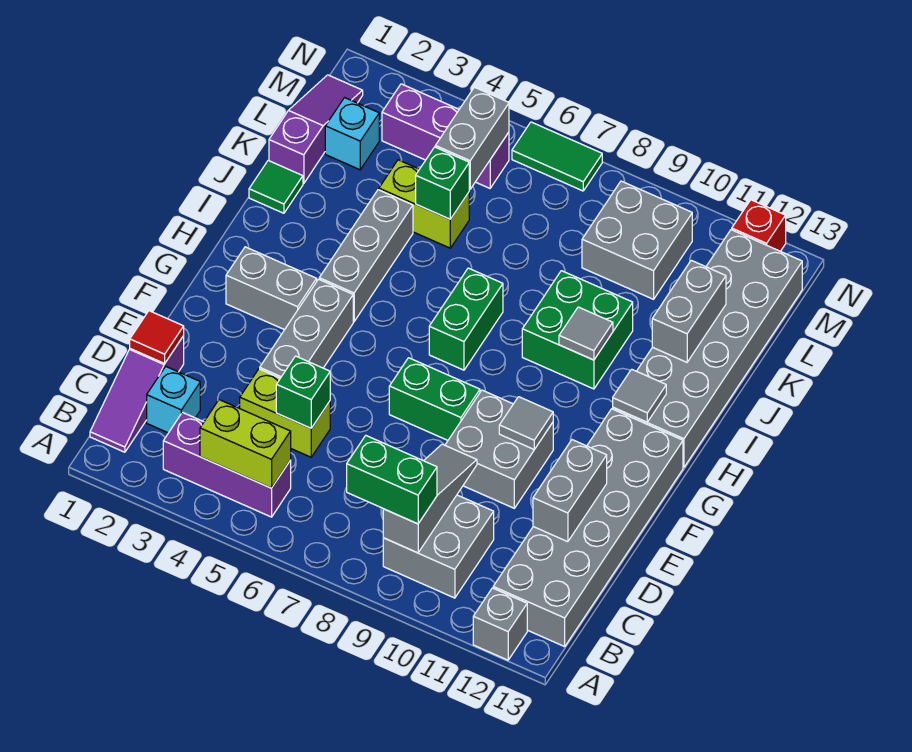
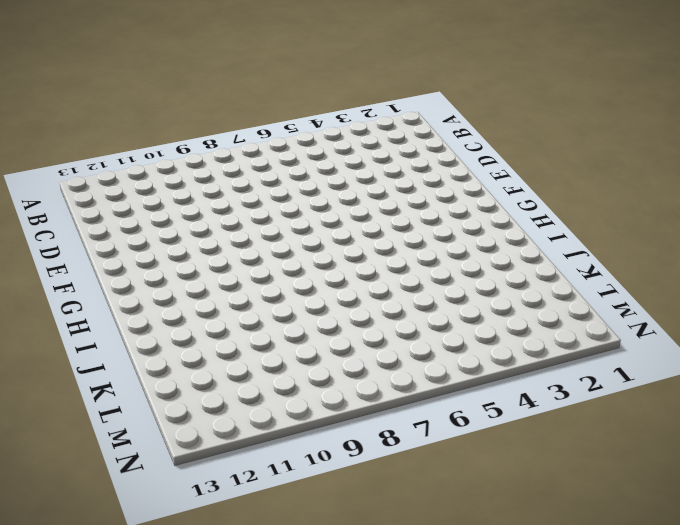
none -> grey 1x1 brick [473,588,527,660]
none -> purple 1x3 slope [90,336,184,452]
none -> purple 1x3 brick [163,412,291,517]
none -> grey 2x2 brick [383,495,494,598]

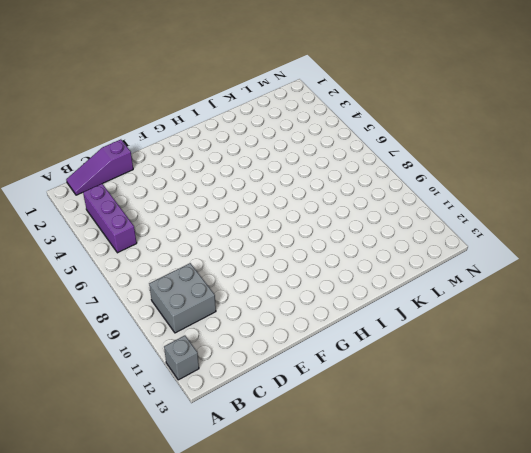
none -> grey 2x6 brick [493,409,683,647]
none -> cyan 1x1 brick [147,366,200,433]
none -> lime 1x2 brick [240,369,330,457]
none -> grey 1x3 brick [260,279,353,378]

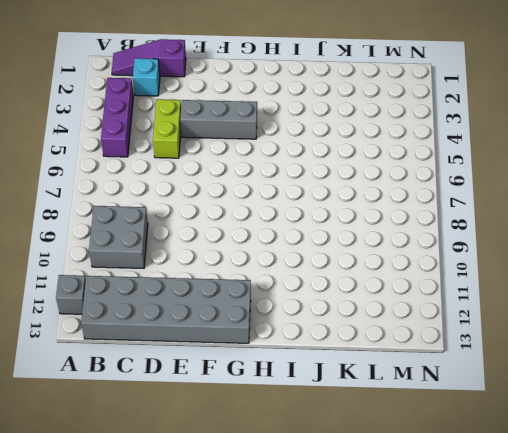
none -> grey 2x2 brick [445,390,553,508]
none -> green 1x2 brick [389,358,480,440]
none -> grey 1x2 brick [226,247,317,330]
none -> grey 1x3 brick [319,190,413,322]

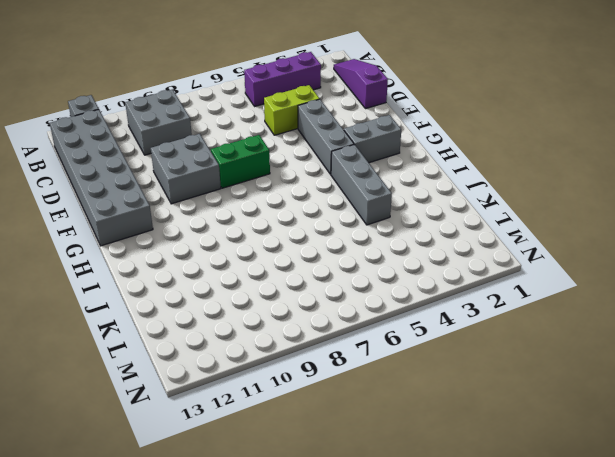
none -> cyan 1x1 brick [147,366,200,433]
none -> green 1x2 brick [429,268,503,370]
none -> grey 2x6 brick [613,230,802,467]
none -> green 2x2 brick [522,271,633,389]

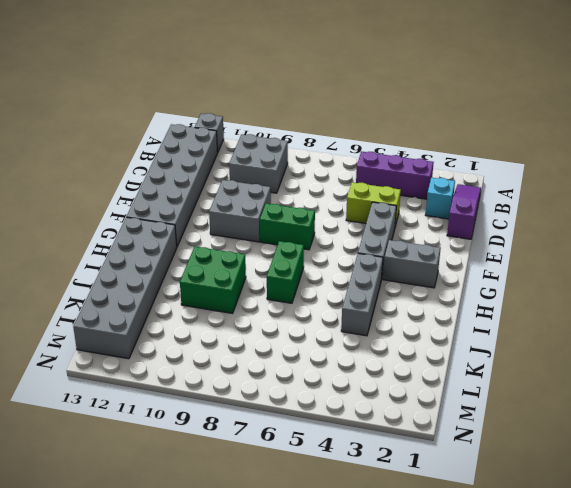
none -> green 1x1 tile [249,161,303,213]
none -> purple 1x3 slope [269,75,363,184]
none -> lime 1x2 brick [379,160,469,248]
none -> cyan 1x1 brick [325,98,379,170]

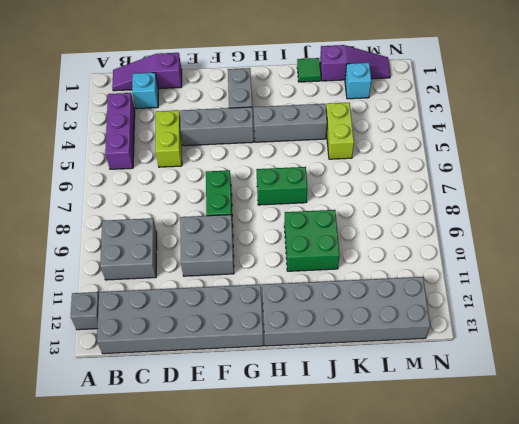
none -> grey 2x2 brick [582,181,692,299]
none -> purple 1x3 brick [382,84,509,188]
none -> green 1x2 tile [512,122,602,191]
none -> red 1x1 brick [732,200,786,251]

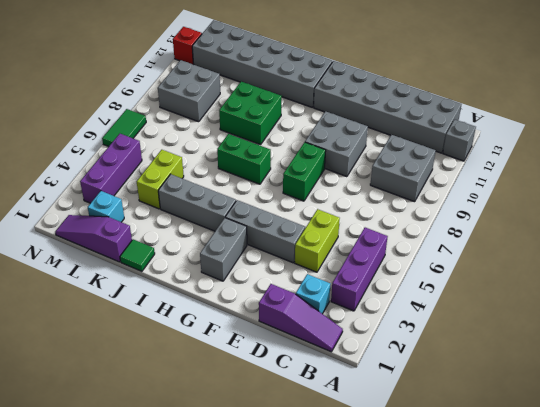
none -> lime 1x2 brick [200,400,291,488]
none -> grey 1x3 slope [383,444,477,553]
none -> red 1x1 tile [130,311,184,364]
none -> green 1x1 brick [276,356,330,428]

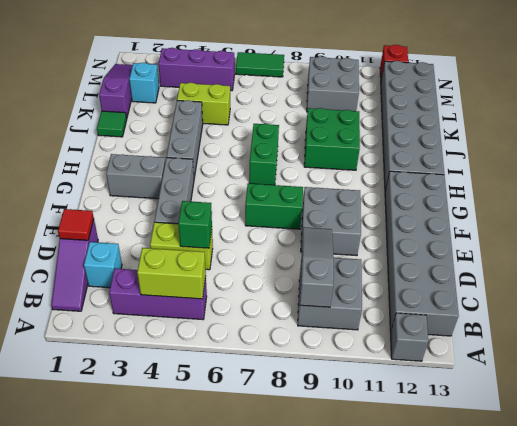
none -> grey 1x2 brick [533,440,607,542]
none -> grey 1x1 tile [499,397,553,449]
none -> grey 1x1 tile [613,369,666,422]
none -> grey 1x1 tile [559,307,613,360]

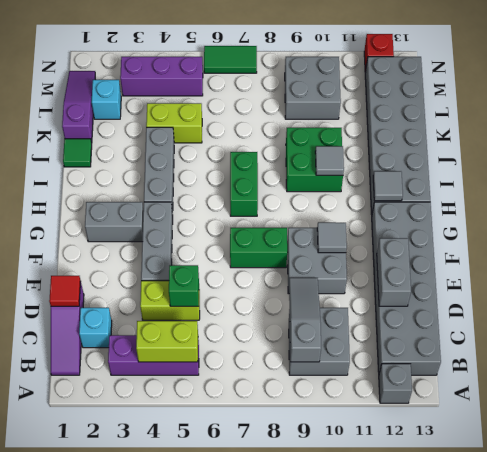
none -> grey 1x2 brick [652,260,726,362]
none -> green 1x1 brick [416,147,469,219]
none -> grey 1x2 brick [435,87,509,189]
none -> green 1x2 brick [347,436,437,524]

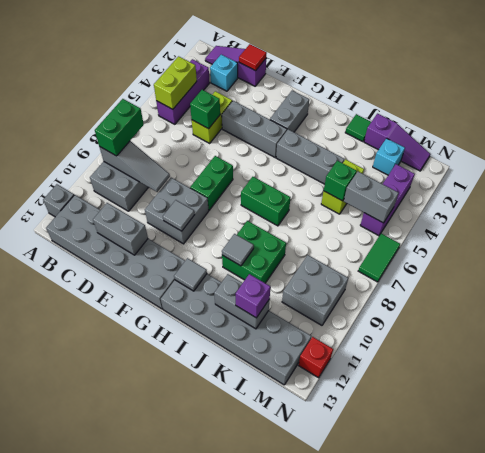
purple 1x1 brick [236,274,271,318] -> none

